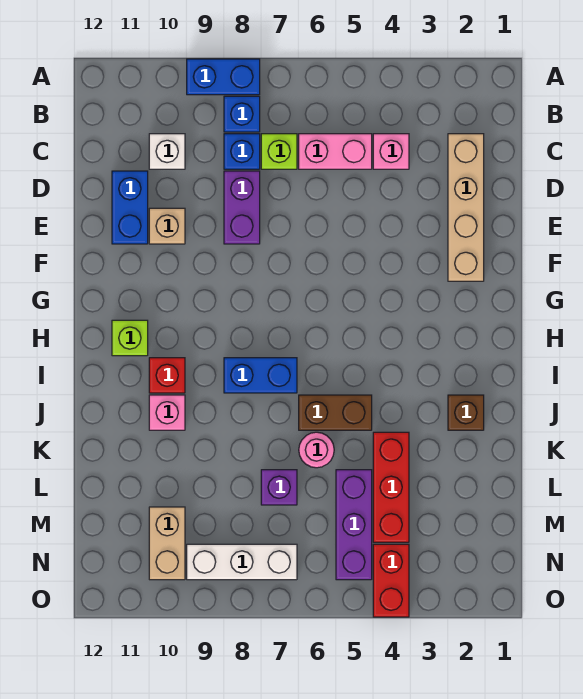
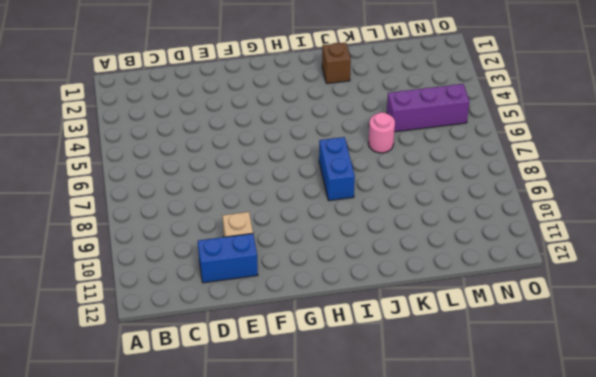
none -> blue 1x2 brick [187,59,260,95]
none -> blue 1x1 brick [224,96,260,132]
none -> tan 1x4 brick [448,134,484,281]

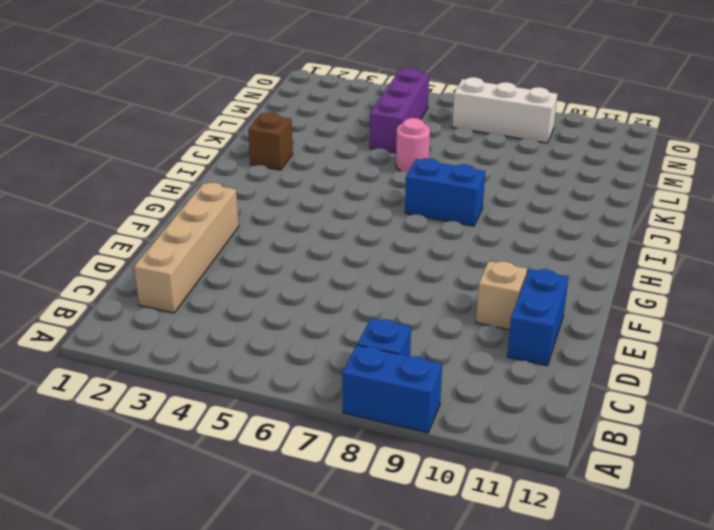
none -> pink 1x1 brick [373,134,409,169]
none -> pink 1x2 brick [299,134,372,169]
none -> lime 1x1 brick [261,134,297,169]

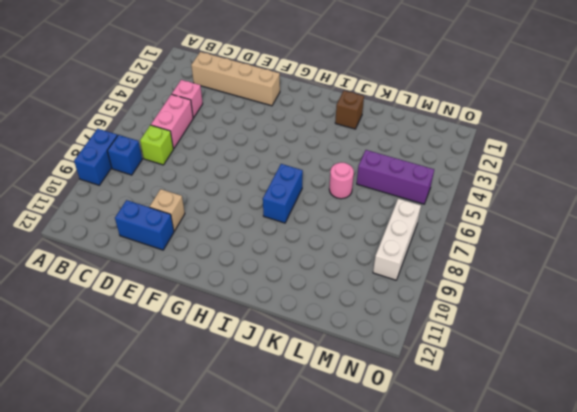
none -> blue 1x1 brick [224,134,260,169]
none -> white 1x1 brick [149,134,185,169]
none -> purple 1x2 brick [224,171,260,244]

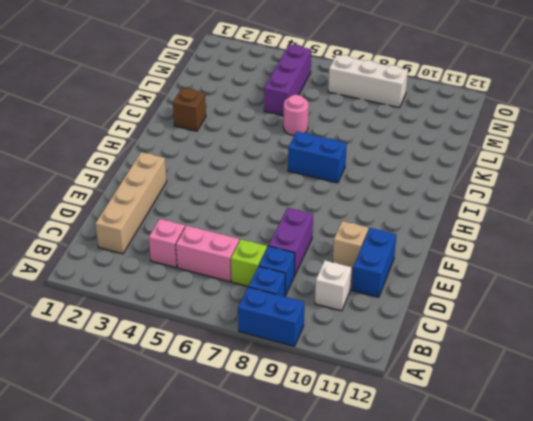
none -> lime 1x1 brick [112,320,148,356]
none -> red 1x1 brick [149,358,185,393]
none -> brown 1x2 brick [299,395,372,430]

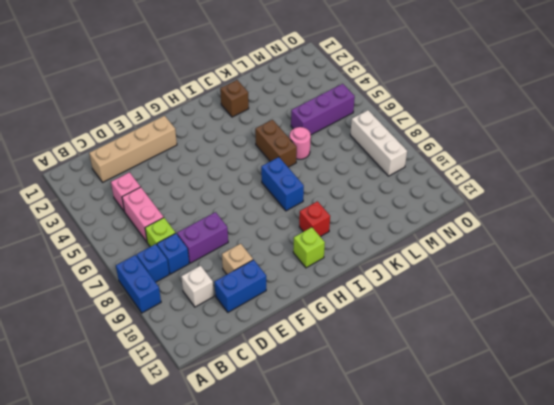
none -> pink 1x1 brick [149,395,185,430]
none -> red 1x3 brick [373,432,409,542]
none -> purple 1x1 brick [261,470,297,505]

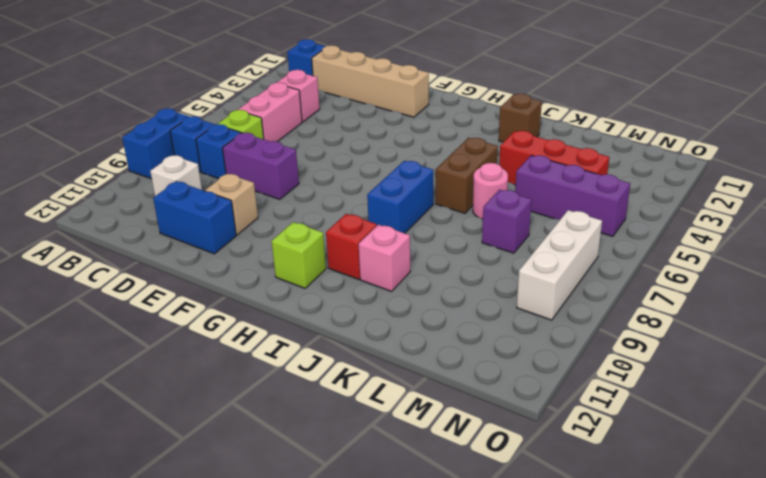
blue 1x1 brick [287,39,326,76] -> none
none -> tan 1x2 brick [149,507,185,580]
none -> red 1x2 brick [373,544,409,617]

